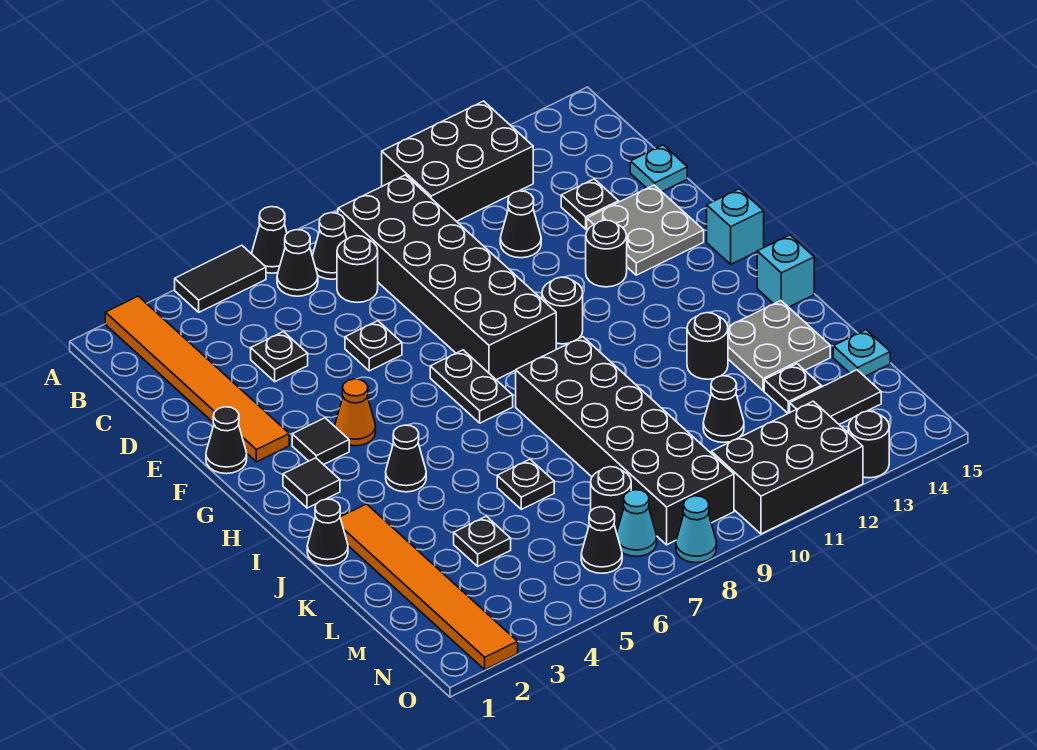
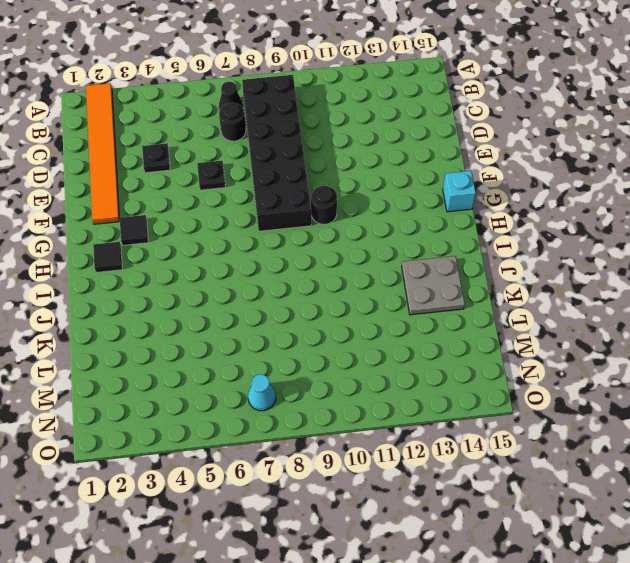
none -> black 1x2 tile [175,245,266,312]
none -> black 1x1 cone [252,207,287,273]
none -> black 2x3 brick [382,101,533,221]
none -> black 1x1 cone [277,230,318,296]

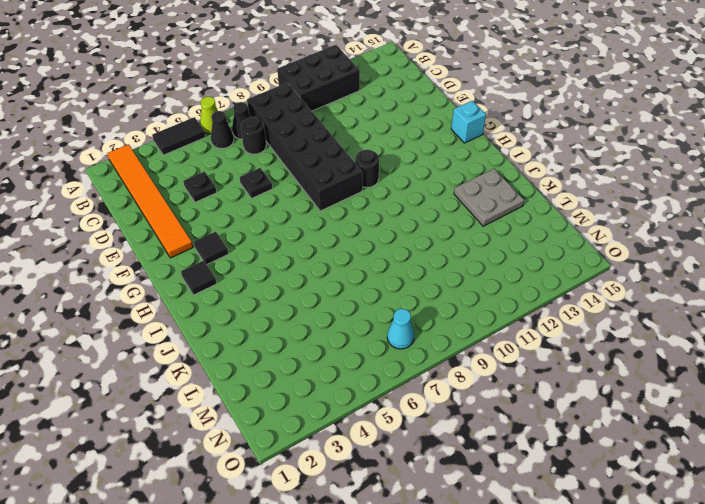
lime 1x1 cone [200,97,218,134] -> black 1x1 cone [252,207,287,273]
none -> black 1x1 cone [500,191,541,258]
none -> black 1x1 plate [561,179,618,229]
none -> cyan 1x1 plate [630,145,687,192]
none -> grey 2x2 plate [587,185,704,275]

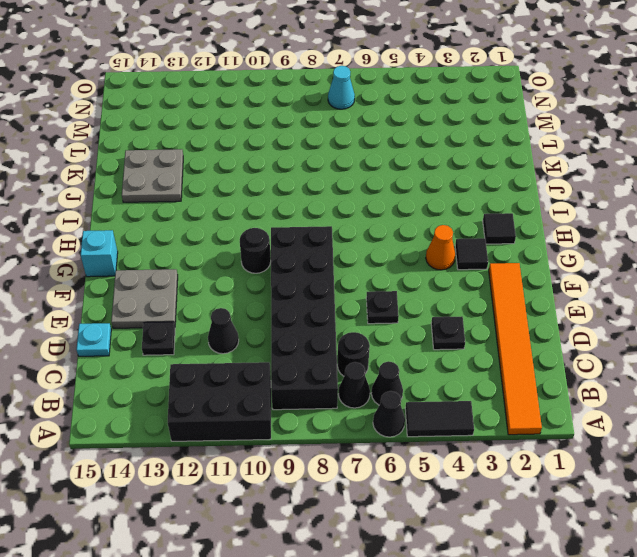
none -> black 1x1 cone [206,407,247,474]
none -> black 1x1 round brick [586,220,627,287]
none -> black 1x2 plate [430,350,513,423]
none -> black 1x1 cone [386,425,426,492]

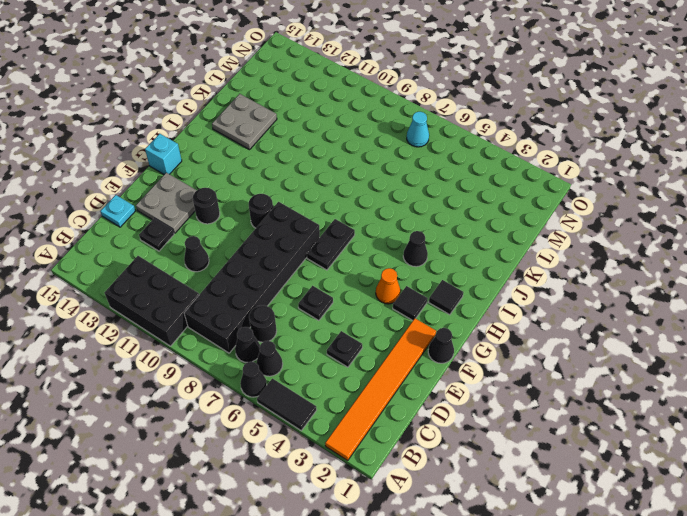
none -> black 2x6 brick [516,337,734,545]
none -> cyan 1x1 brick [757,235,814,307]
none -> black 1x1 cone [307,499,348,566]
none -> orange 1x6 tile [340,504,518,669]

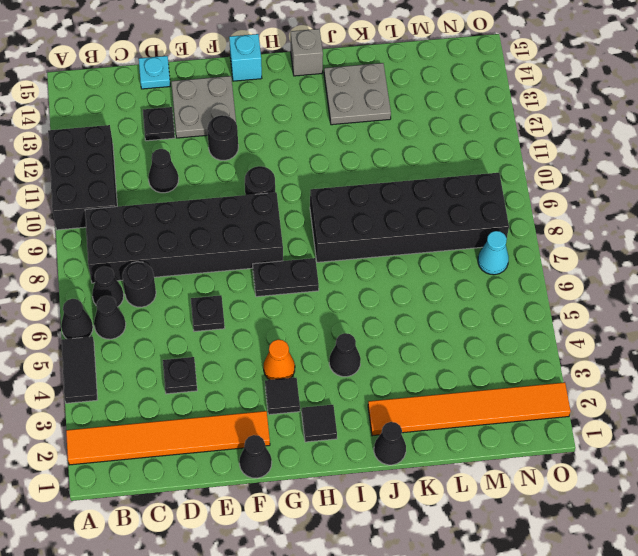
grey 1x1 brick [291,29,323,76] -> cyan 1x1 brick [757,235,814,307]
none -> black 1x1 round brick [687,313,728,379]
none -> black 1x1 plate [497,459,554,509]
none -> black 1x1 plate [454,516,511,566]
none -> black 1x1 cone [703,376,744,442]

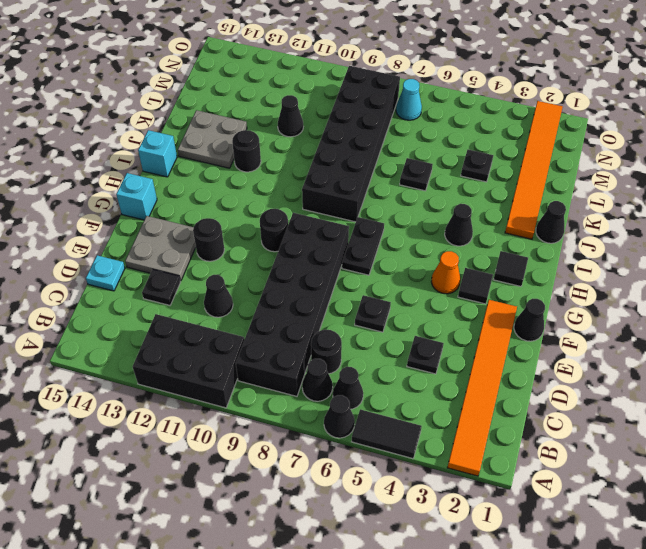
none -> black 1x1 plate [764,364,821,413]
none -> cyan 1x1 plate [833,330,890,376]
none -> black 1x1 round brick [591,467,631,533]
none -> black 1x2 tile [790,370,881,424]

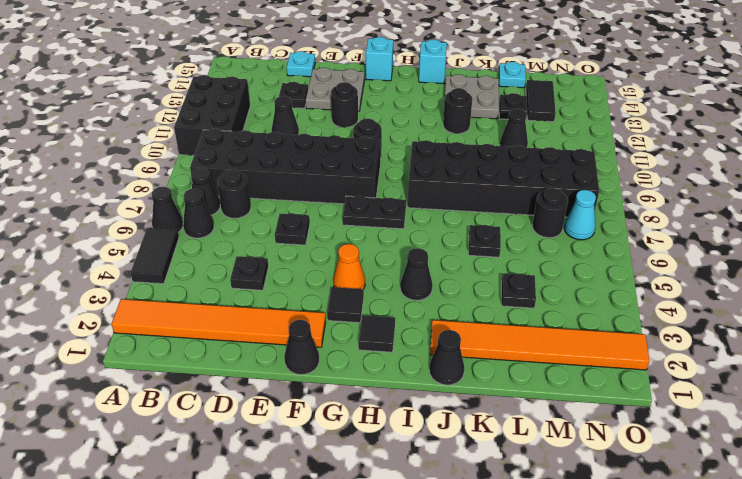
none -> black 1x1 cone [581,507,622,573]
none -> black 2x3 brick [711,401,863,534]
none -> cyan 1x1 cone [676,496,717,563]
none -> black 1x1 round brick [848,411,889,478]

